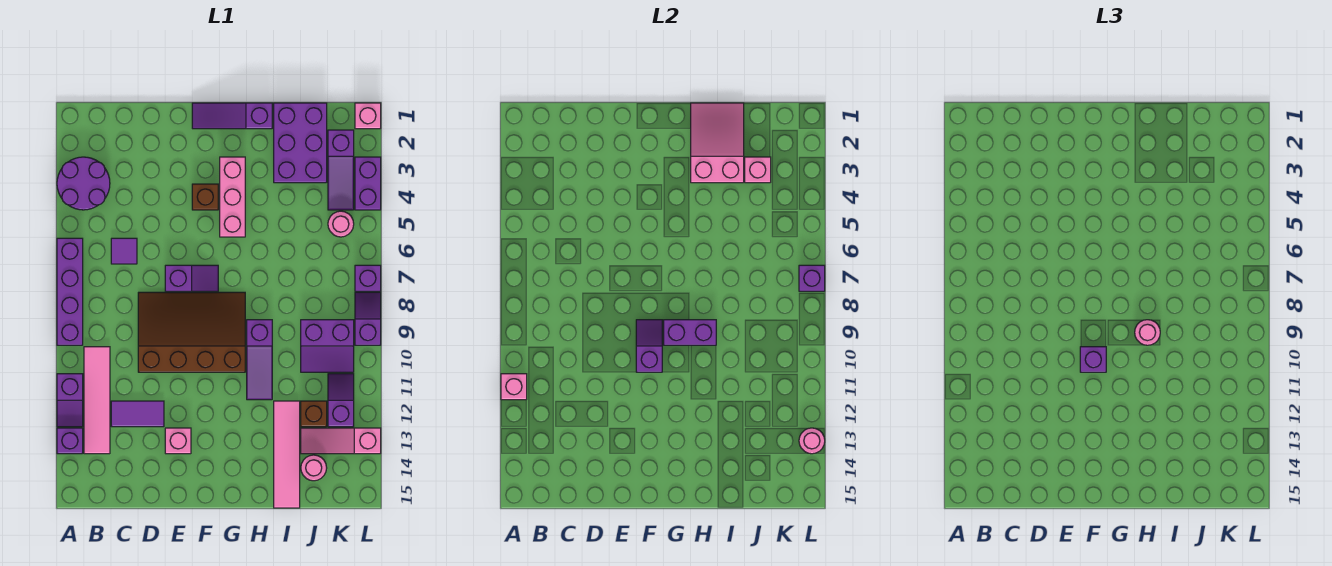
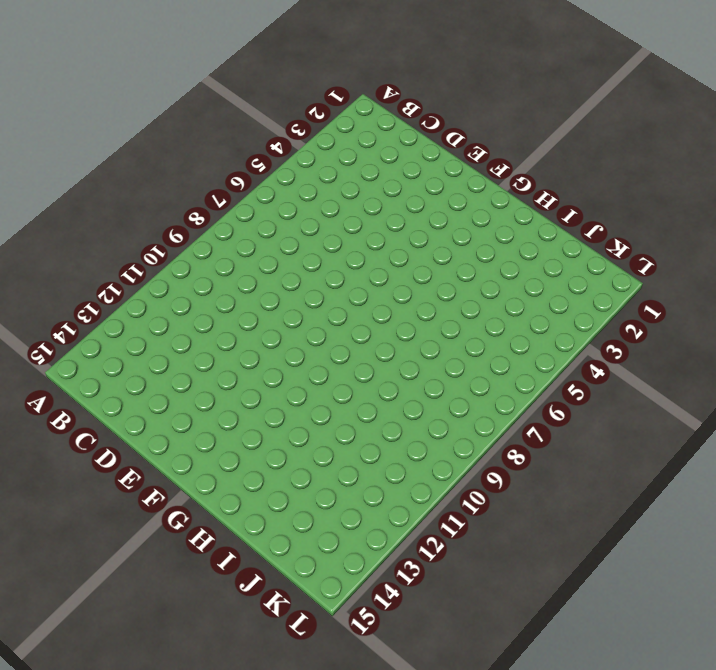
none -> purple 2x2 round brick [57,157,110,210]
none -> purple 1x4 brick [57,238,83,345]
none -> purple 1x2 slope [57,374,83,427]
none -> purple 1x1 brick [57,428,83,454]

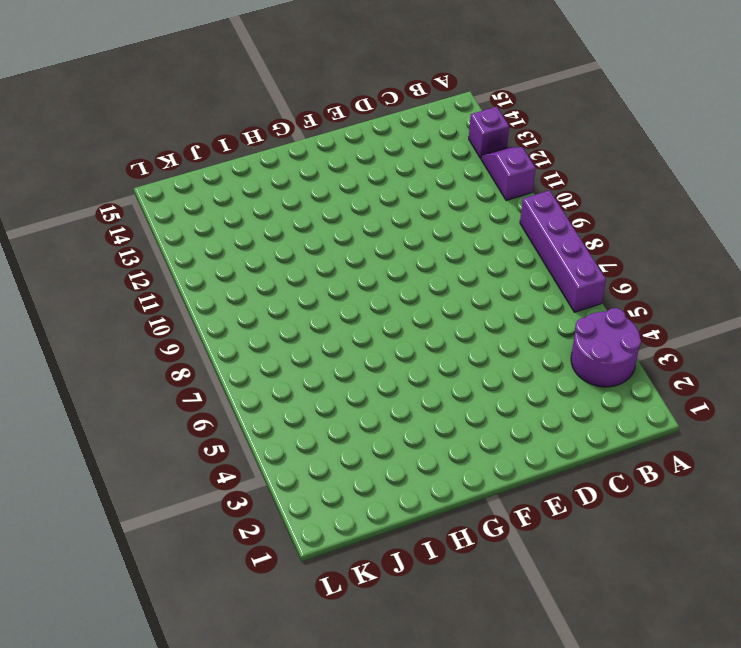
none -> pink 1x4 tile [84,347,110,454]
none -> purple 1x1 tile [111,238,137,264]
none -> purple 1x2 tile [111,401,164,427]
none -> brown 3x4 slope [138,292,245,372]

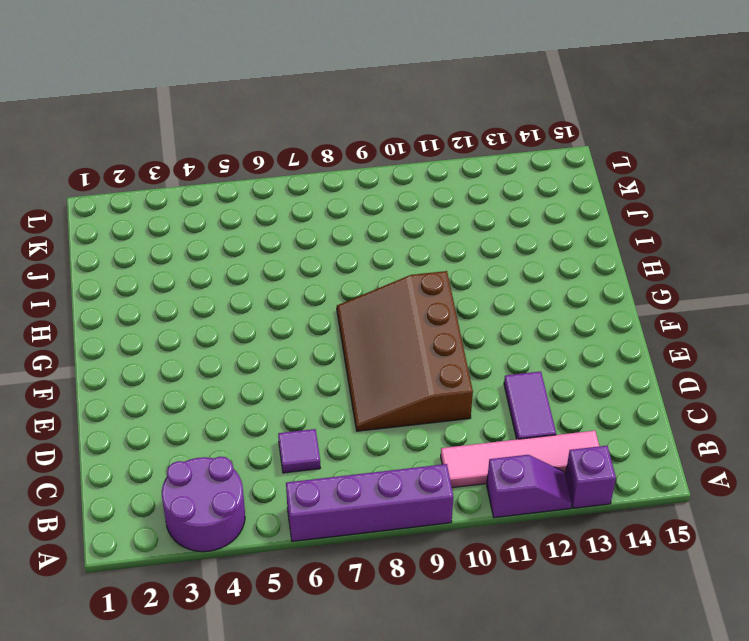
none -> purple 1x2 slope [165,265,218,291]
none -> pink 1x1 brick [165,428,191,454]
none -> purple 1x3 slope [192,103,272,129]
none -> brown 1x1 brick [192,184,218,210]

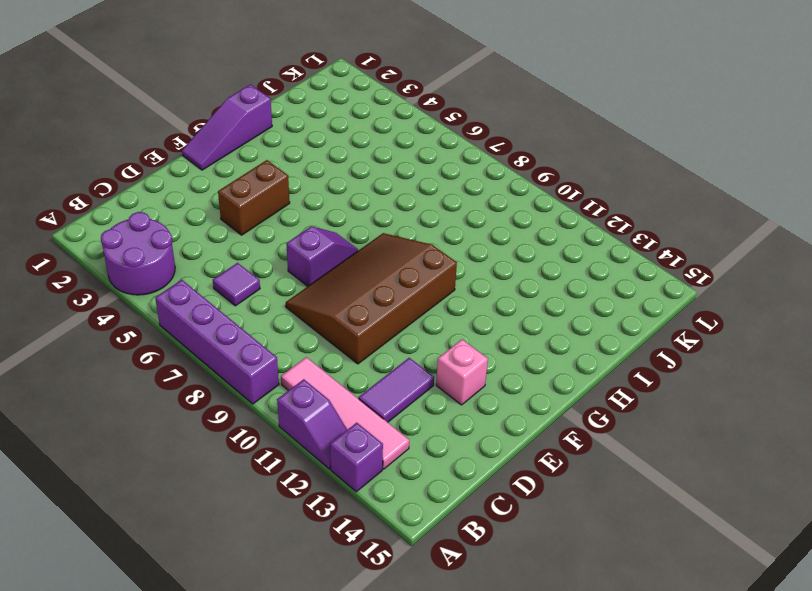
brown 1x2 brick [218,160,290,235] -> brown 1x1 brick [192,184,218,210]
none -> pink 1x3 brick [220,157,245,237]
none -> purple 1x3 slope [247,320,272,400]
none -> purple 2x3 brick [274,103,327,183]
none -> pink 1x4 tile [274,401,300,508]

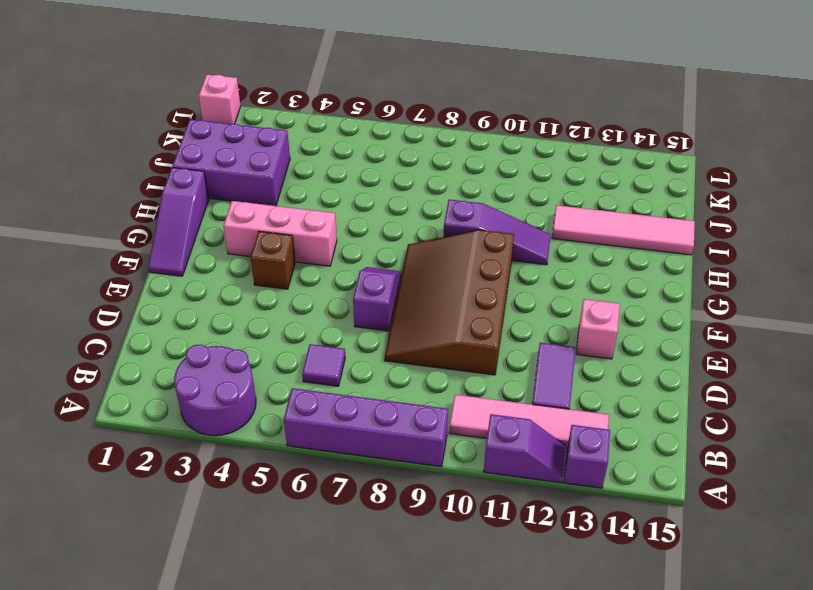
none -> purple 2x2 slope [301,320,354,372]
none -> brown 1x1 brick [301,401,327,427]
none -> pink 1x3 slope [301,428,381,454]
none -> pink 1x1 round brick [301,455,327,481]

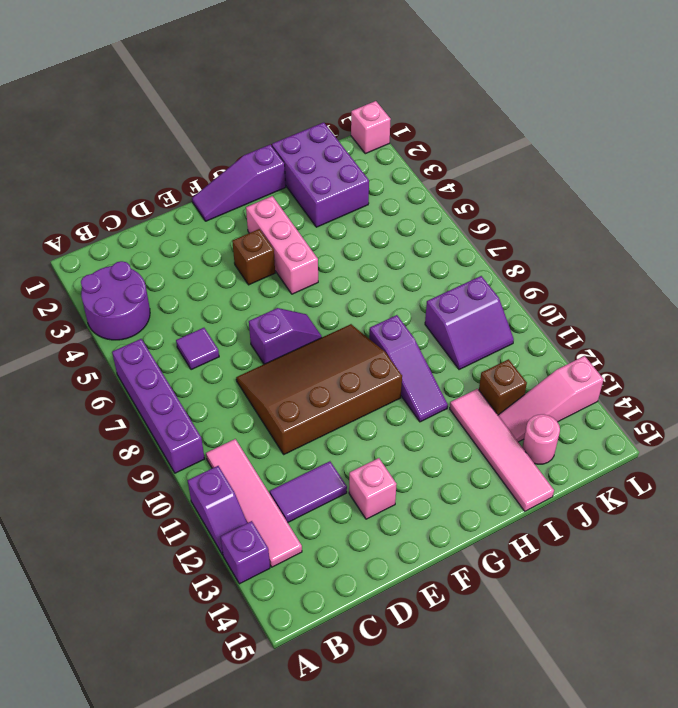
none -> purple 1x3 slope [328,130,354,210]
none -> pink 1x1 round brick [328,211,354,237]
none -> purple 1x2 slope [328,374,354,427]
none -> purple 1x2 brick [355,157,381,210]

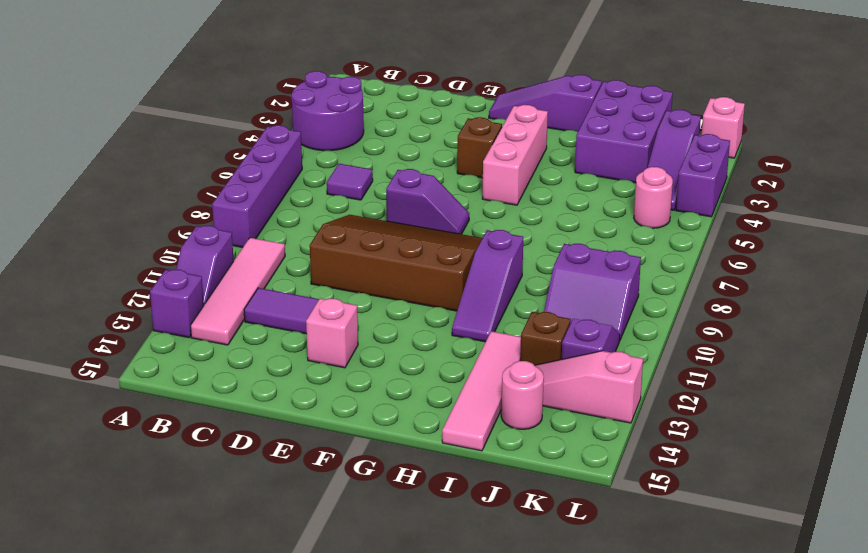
none -> purple 1x1 brick [355,265,381,291]
none -> purple 1x2 slope [355,292,381,345]
none -> pink 1x1 brick [501,374,527,400]
none -> purple 1x2 slope [636,320,662,372]

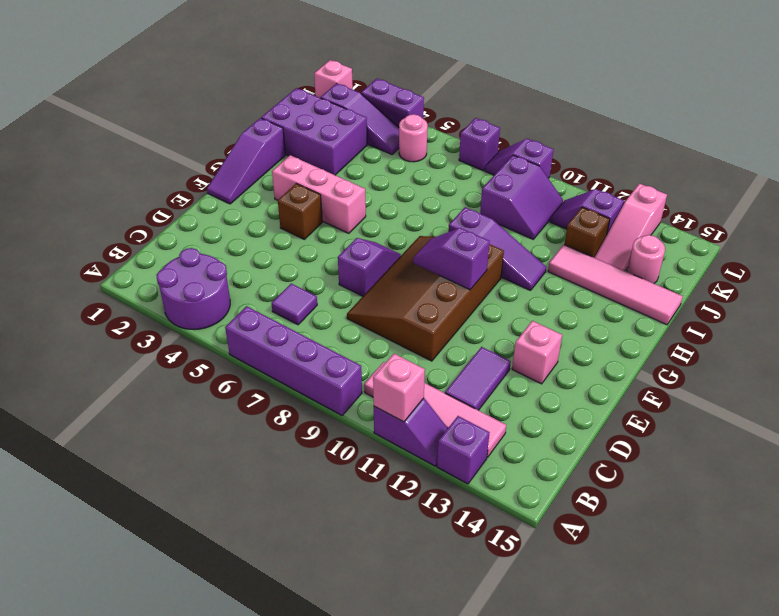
none -> purple 1x2 brick [664,320,716,345]
none -> pink 2x3 slope [691,103,744,183]
none -> pink 1x1 brick [745,157,771,183]
none -> purple 1x1 brick [799,265,825,291]

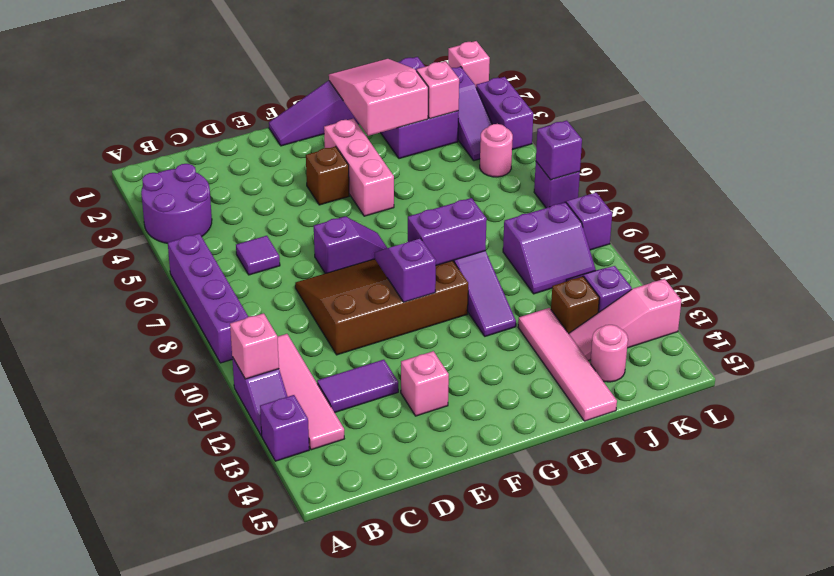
none -> pink 1x1 round brick [799,428,825,454]
none -> purple 1x1 brick [1080,347,1106,372]
none -> pink 1x1 round brick [1135,320,1160,345]

